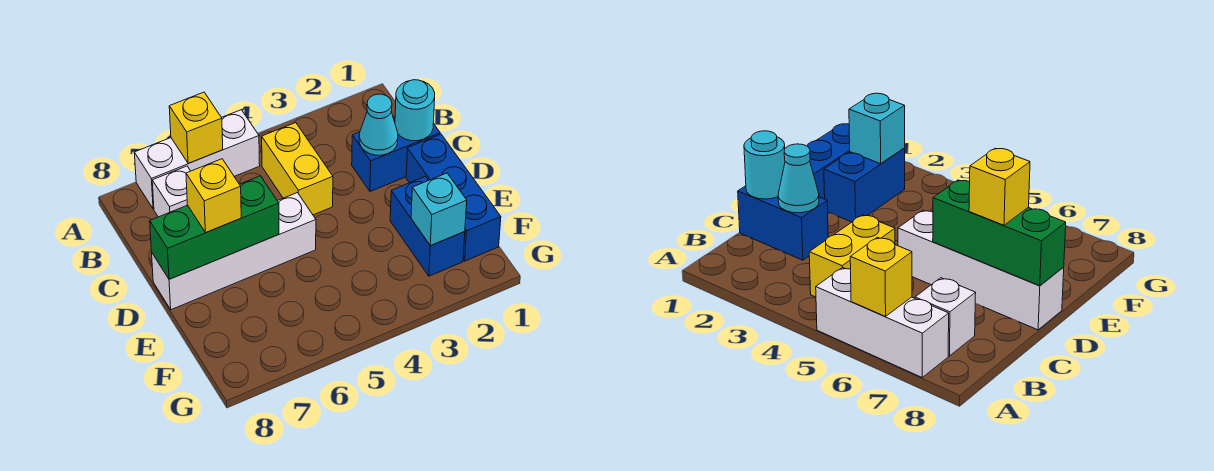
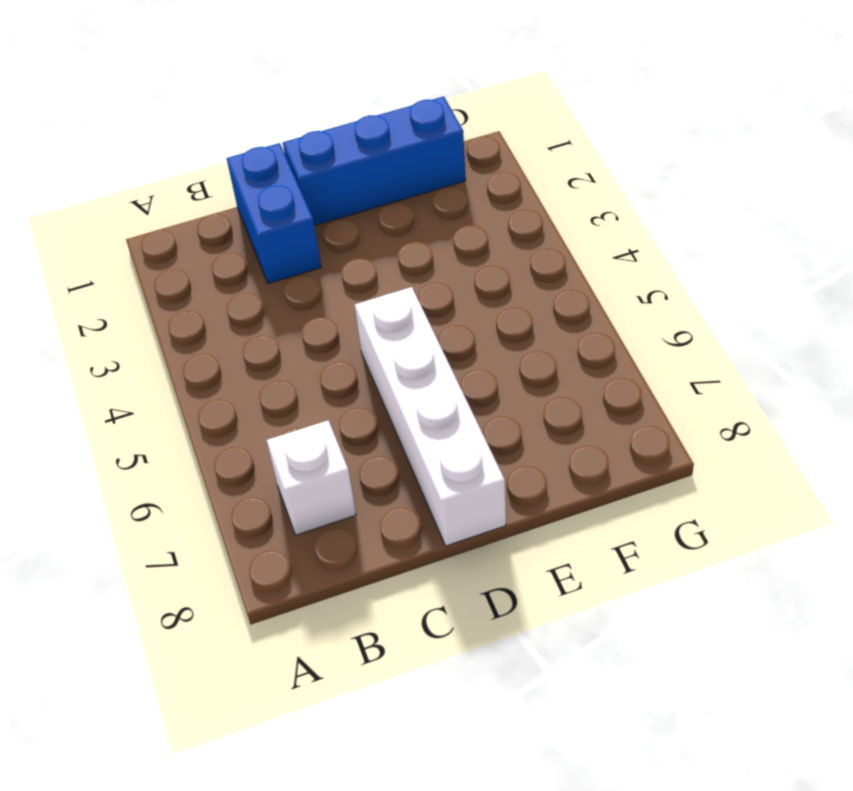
none -> white 1x3 brick [134,110,260,209]
none -> yellow 1x2 brick [262,123,333,215]
none -> blue 1x2 brick [390,176,465,276]

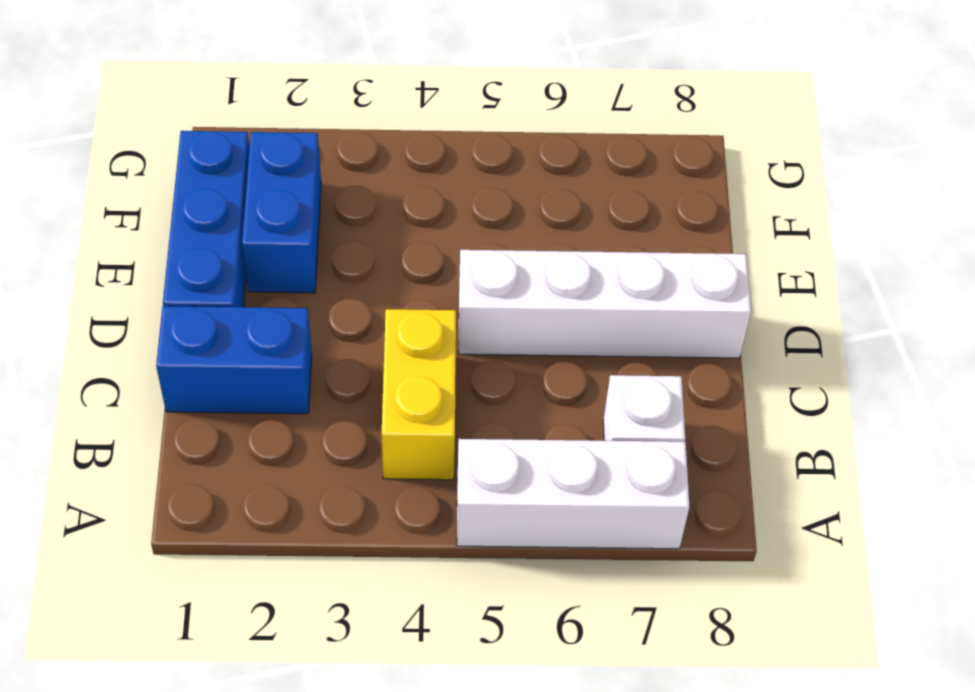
none -> yellow 1x1 brick [169,92,223,164]
none -> cyan 1x1 round brick [395,80,435,141]
none -> cyan 1x1 cone [359,94,398,155]

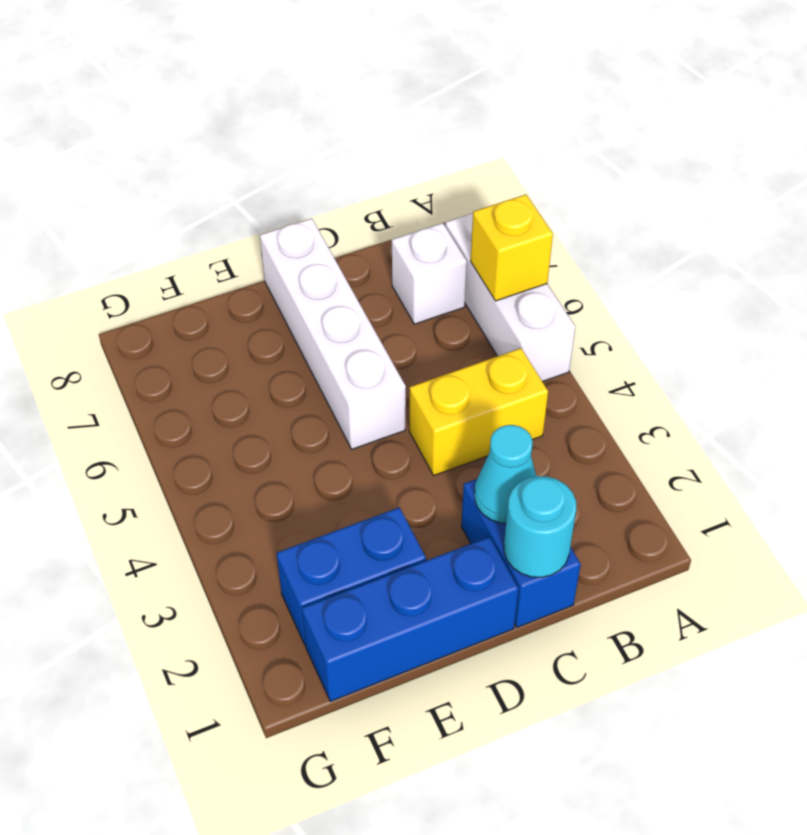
none -> green 1x3 brick [150,176,279,279]
none -> cyan 1x1 brick [411,173,467,246]
none -> yellow 1x1 brick [186,159,241,233]

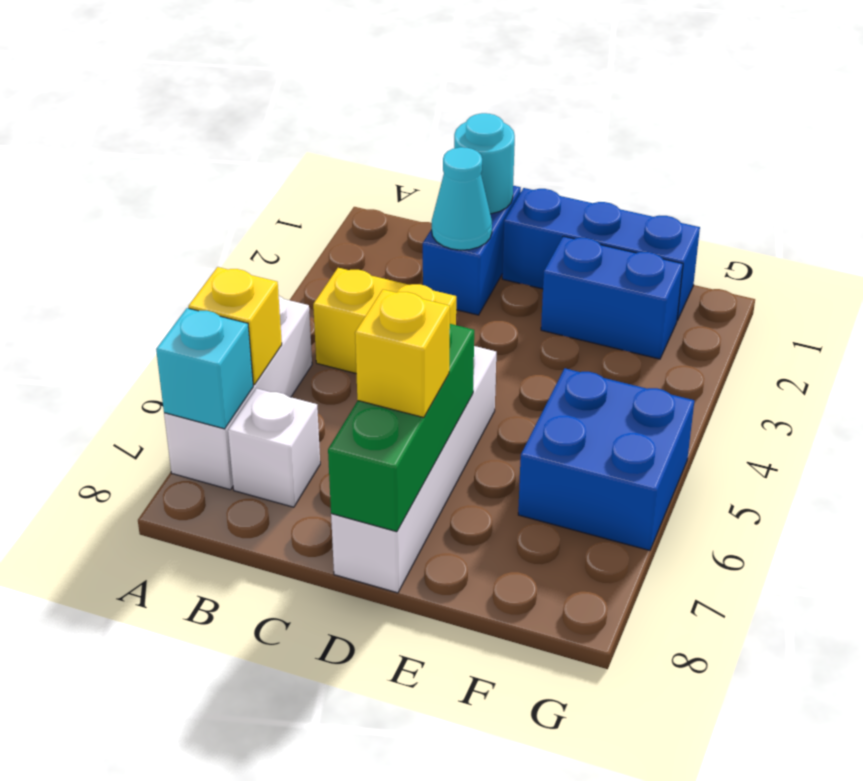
cyan 1x1 brick [156,308,253,429] -> cyan 1x1 brick moved to [411,173,467,246]
blue 2x2 brick [518,368,694,550] -> none

